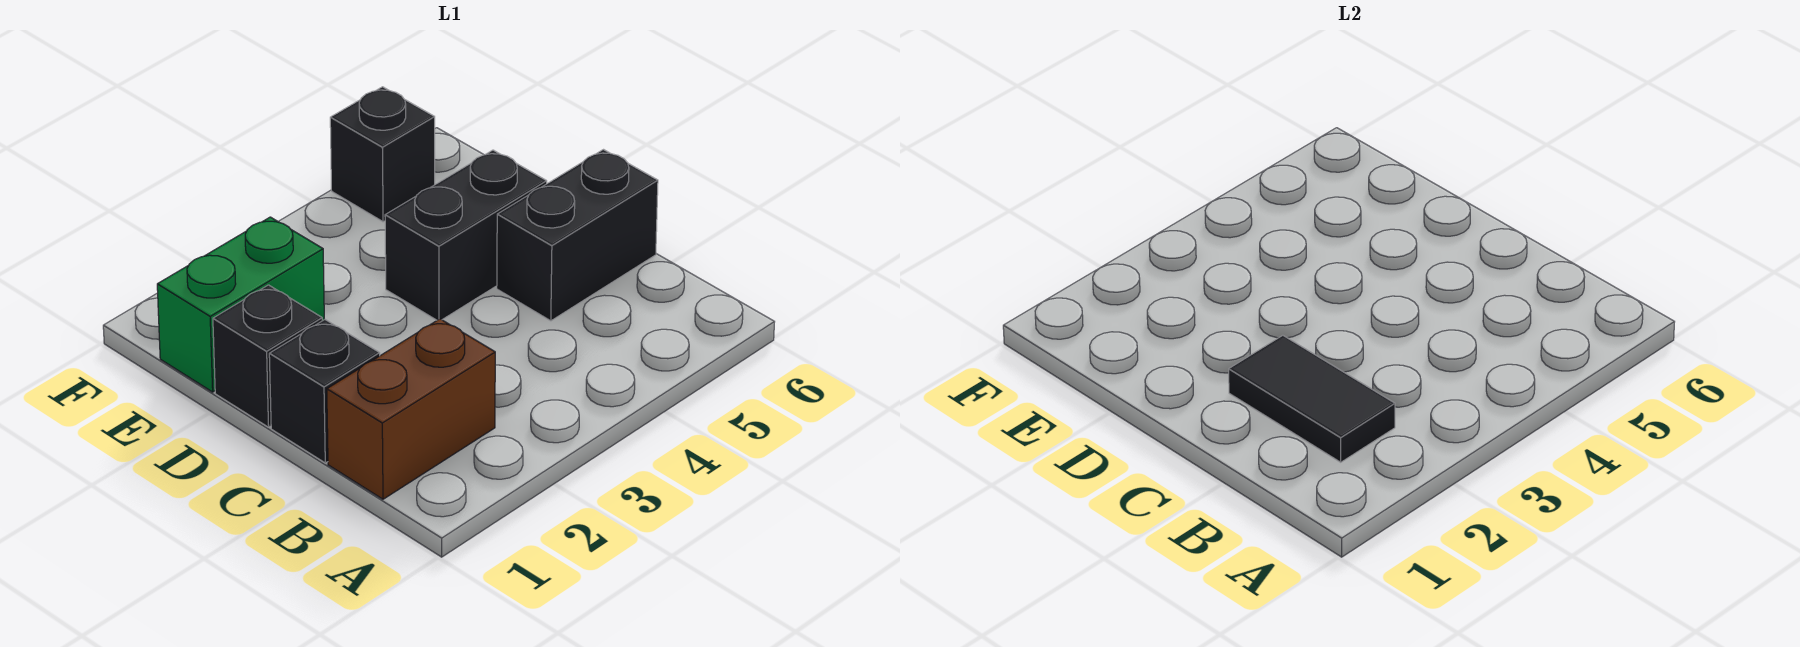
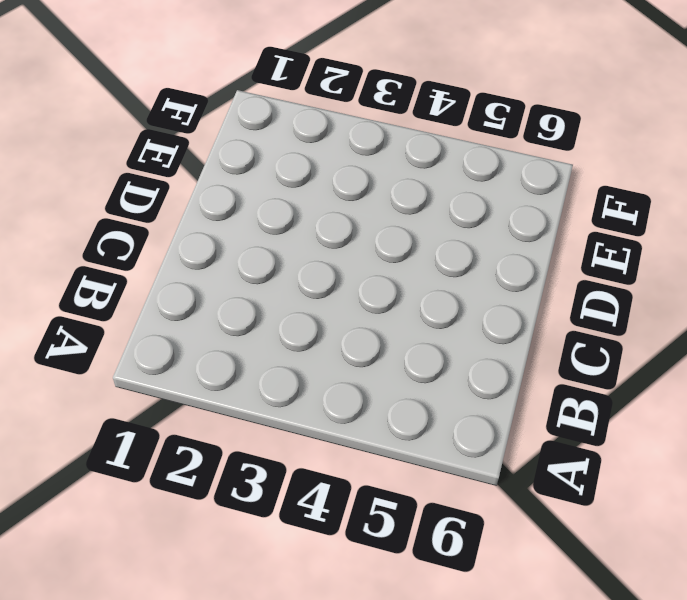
none -> brown 1x2 brick [327,319,495,499]
none -> black 1x1 brick [269,319,380,463]

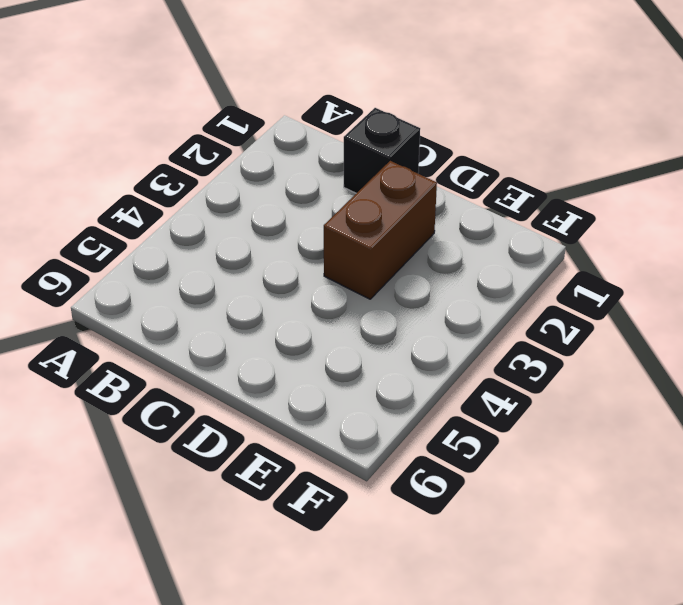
brown 1x2 brick [324,161,437,299] -> brown 1x2 brick moved to [327,319,495,499]
none -> black 1x2 brick [497,150,658,321]
none -> black 1x1 brick [213,285,322,427]

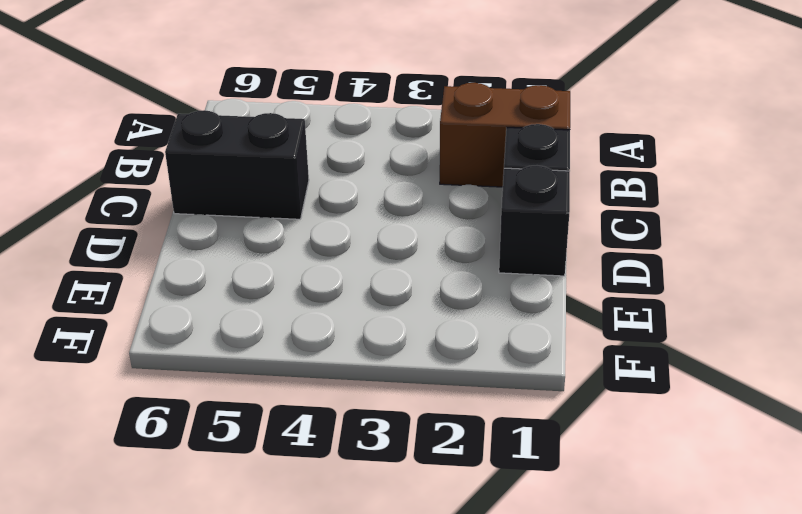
none -> black 1x2 brick [385,150,547,320]
none -> green 1x2 brick [157,217,324,392]

